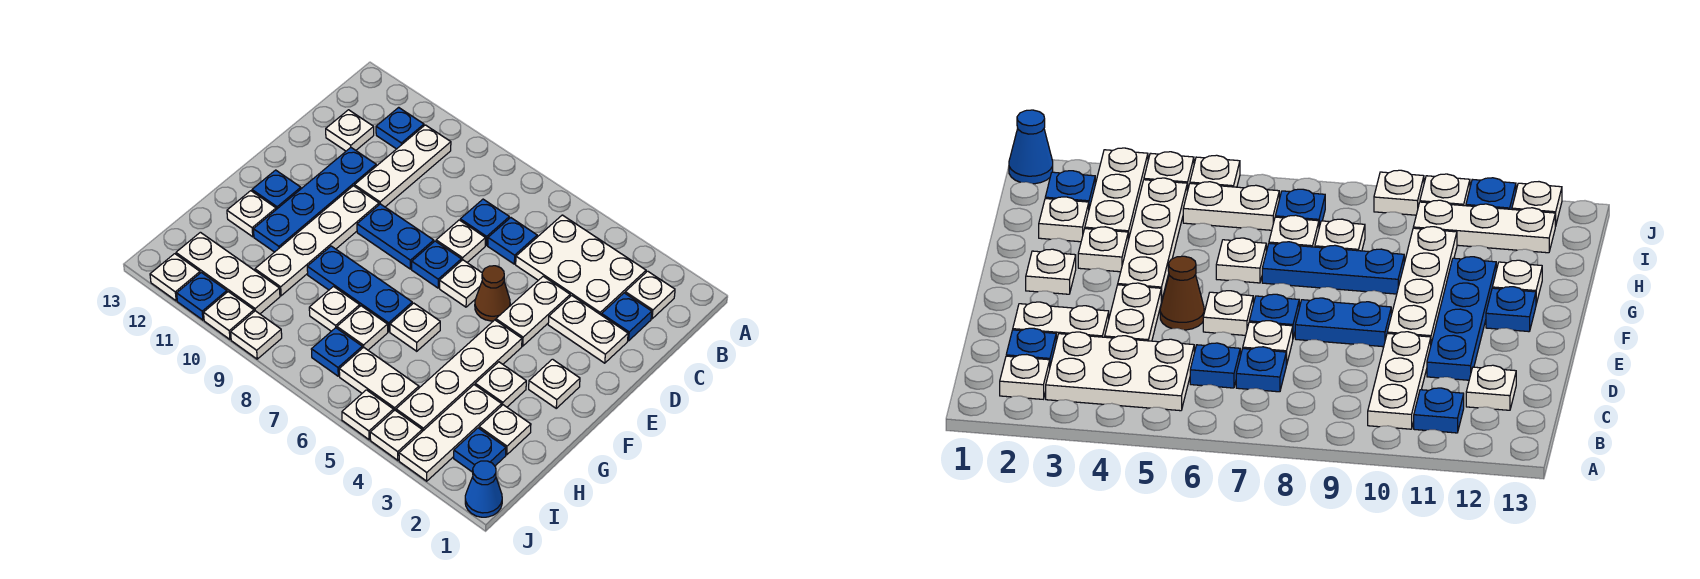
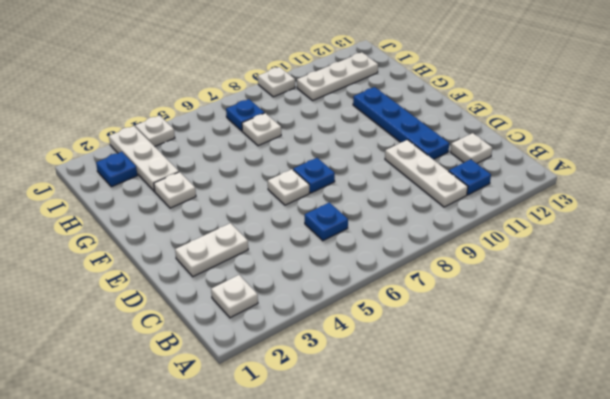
none -> white 2x3 plate [516,215,646,315]
none -> blue 1x1 plate [602,293,652,341]
none -> blue 1x1 plate [460,199,509,245]
none -> white 1x2 plate [496,276,570,346]

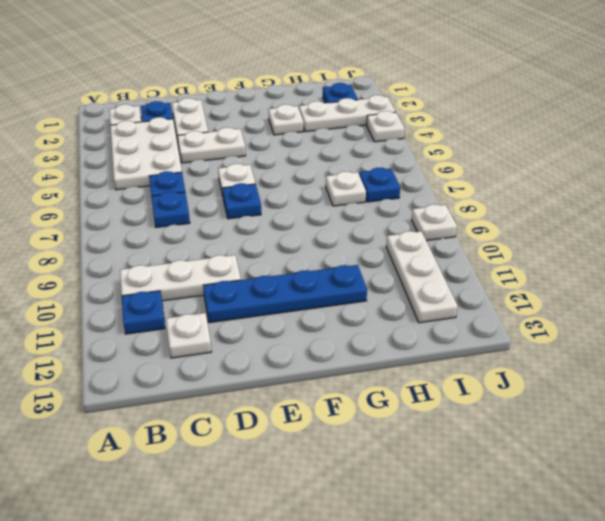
none -> white 1x1 plate [436,220,486,262]
none -> brown 1x1 cone [475,266,510,321]
none -> blue 1x2 plate [357,204,434,269]
none -> white 1x4 plate [255,186,379,296]

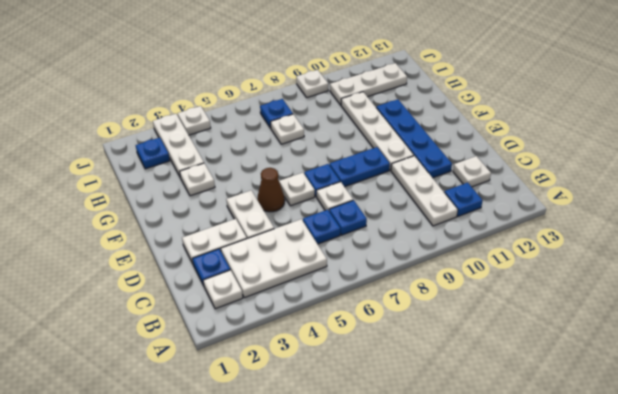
none -> white 1x1 plate [529,359,580,408]
none -> white 1x4 plate [396,320,522,431]
none -> blue 1x1 plate [252,170,301,209]
none -> white 1x1 plate [390,303,440,351]

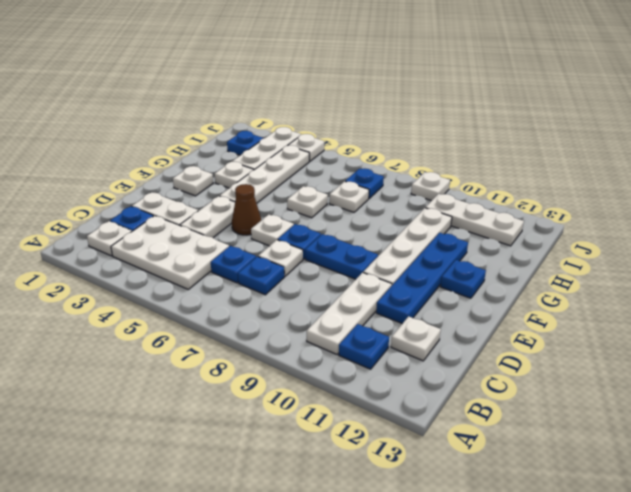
none -> blue 1x3 plate [307,246,412,332]
none -> white 1x1 plate [227,191,276,237]
none -> white 1x1 plate [479,405,531,455]
none -> white 1x1 plate [309,287,360,331]

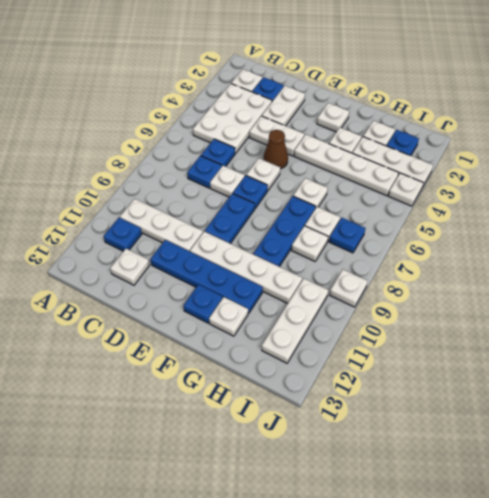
none -> white 1x2 plate [339,347,419,411]
none -> blue 1x1 cone [465,461,502,517]
none -> white 1x1 plate [342,390,393,440]
none -> white 1x1 plate [204,292,254,339]

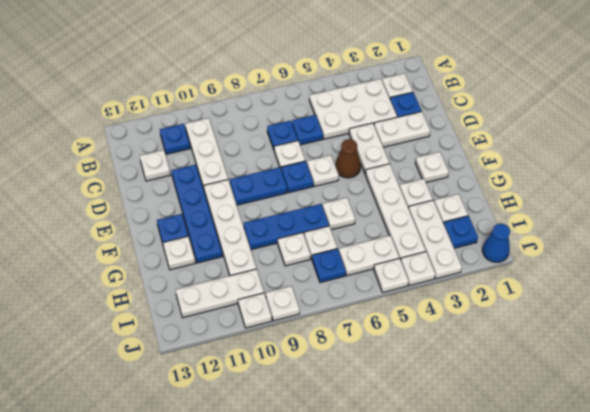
none -> blue 1x1 plate [177,273,227,320]
none -> white 1x1 plate [150,254,200,301]

